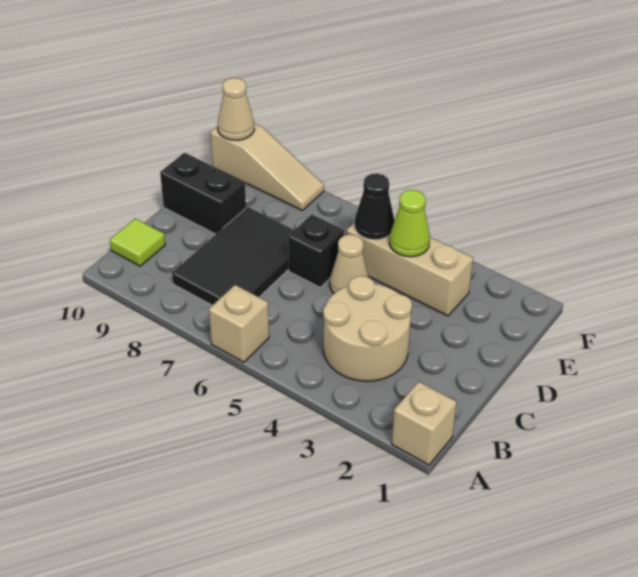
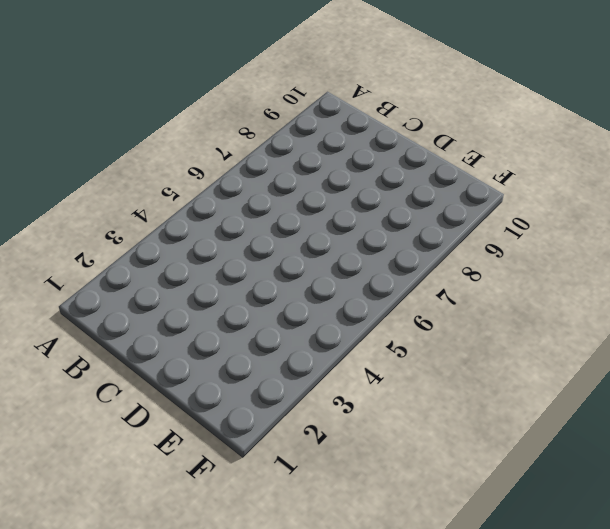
none -> tan 1x1 brick [392,382,457,465]
none -> tan 1x1 brick [209,285,269,362]
none -> tan 2x2 round brick [323,276,412,381]

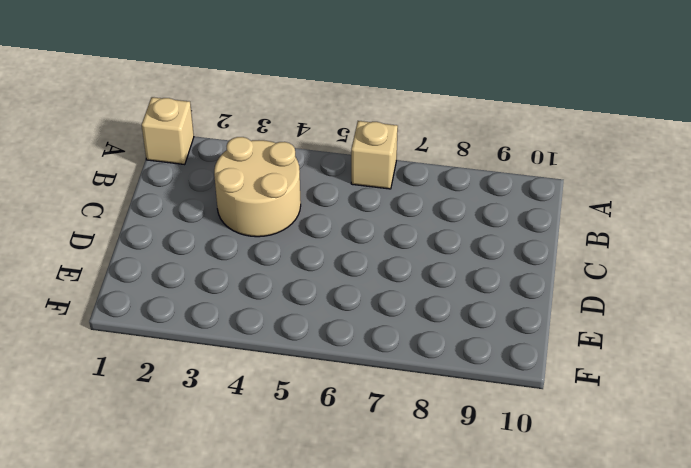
none -> black 2x3 tile [172,207,294,305]
none -> lime 1x1 tile [110,219,165,266]
none -> tan 1x1 cone [330,235,369,293]

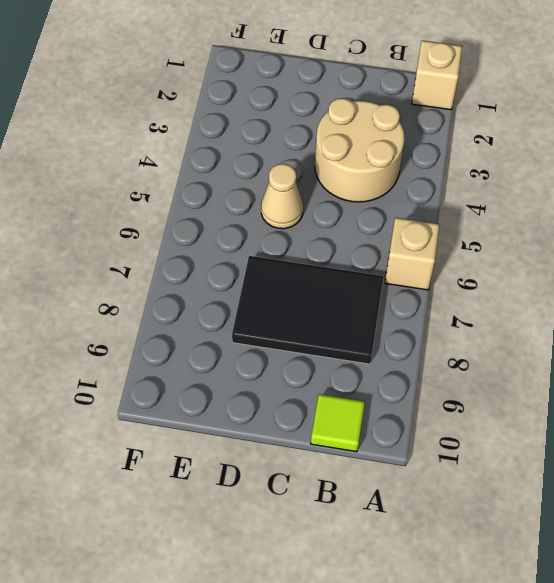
none -> black 1x1 brick [288,214,344,287]
none -> black 1x2 brick [160,153,246,234]
none -> tan 1x3 brick [347,222,473,316]

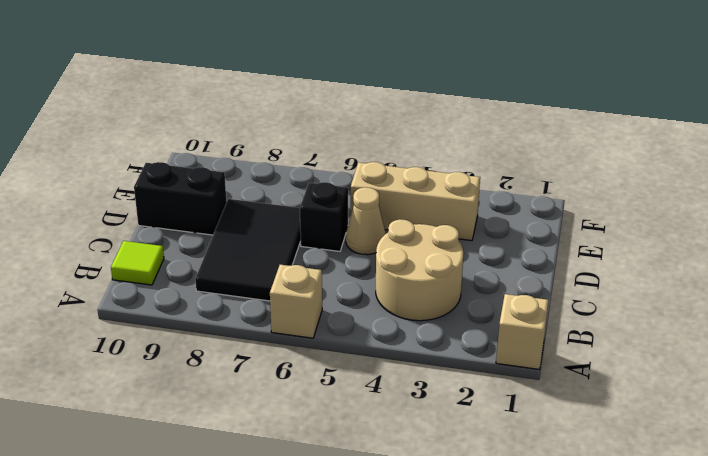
none -> tan 1x3 slope [210,123,324,210]
none -> lime 1x1 cone [389,190,430,257]
none -> black 1x1 cone [355,173,394,240]

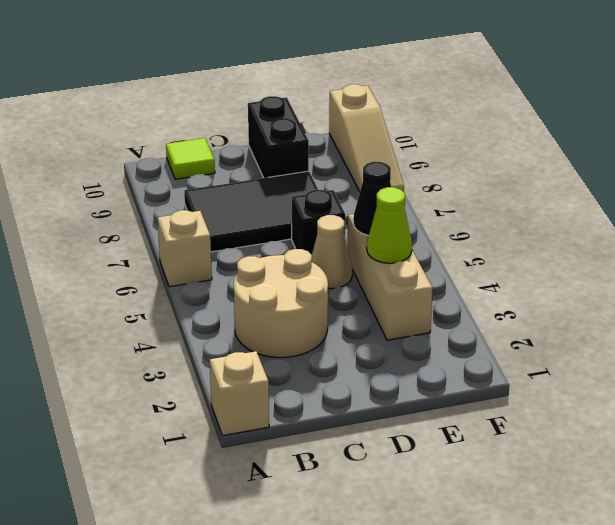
none -> tan 1x1 cone [218,78,255,140]

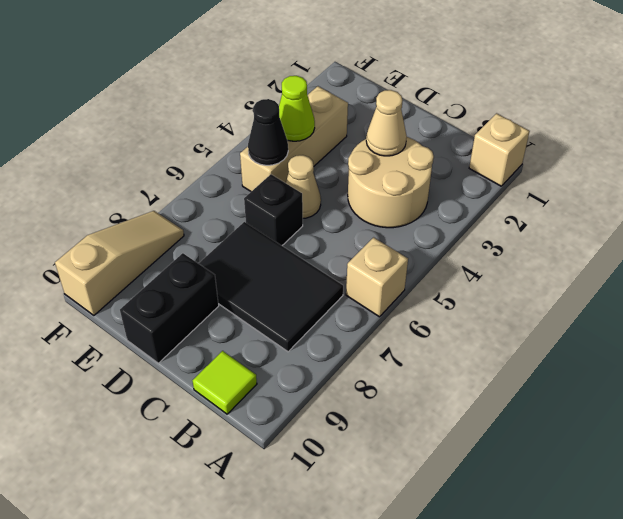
tan 1x1 cone [366,90,407,156] -> tan 1x1 cone moved to [218,78,255,140]

